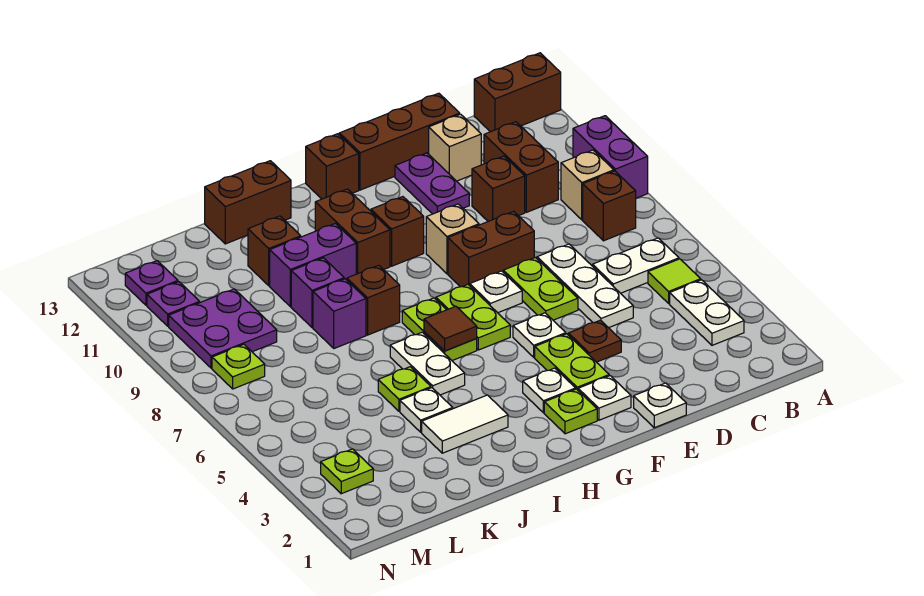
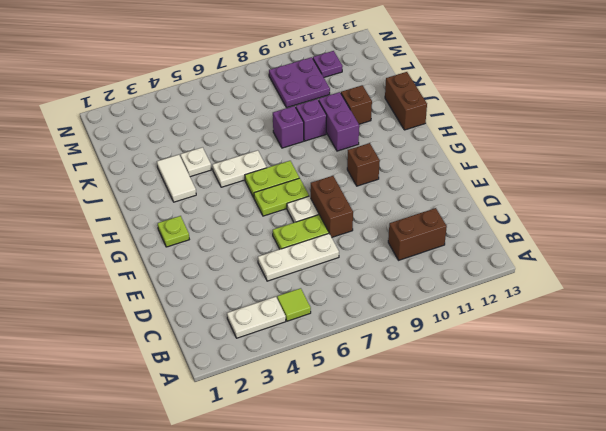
none -> purple 1x2 brick [573,116,648,198]
none -> brown 1x2 brick [474,53,561,132]
none -> white 1x2 plate [593,238,679,293]
none -> brown 1x1 brick [583,171,636,241]

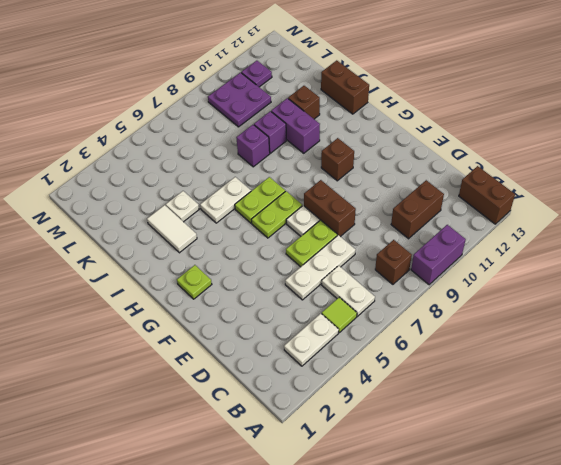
none -> tan 1x1 brick [561,150,614,220]
none -> brown 1x1 brick [472,156,525,221]
none -> tan 1x1 brick [429,114,481,181]
none -> brown 1x3 brick [339,93,460,190]

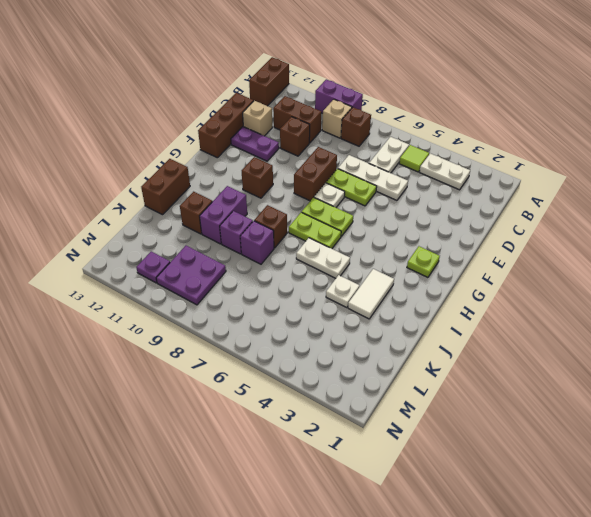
none -> white 1x1 plate [634,383,686,428]
none -> brown 1x1 plate [568,320,621,362]
none -> white 1x1 plate [578,376,631,420]
none -> lime 1x2 plate [535,334,609,390]

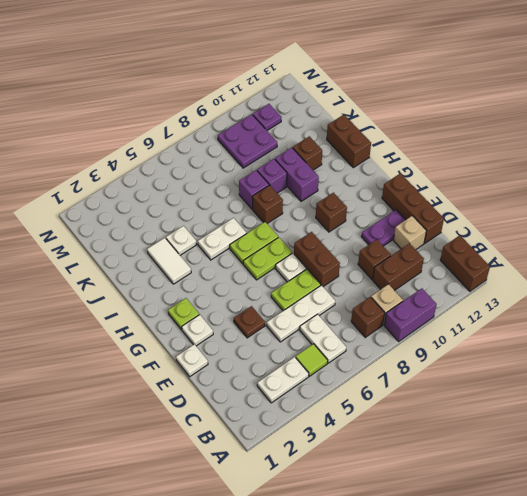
none -> lime 1x2 plate [535,334,609,390]
none -> white 1x1 plate [513,313,566,357]
none -> tan 1x1 brick [426,204,479,274]
none -> white 1x1 plate [523,368,576,413]

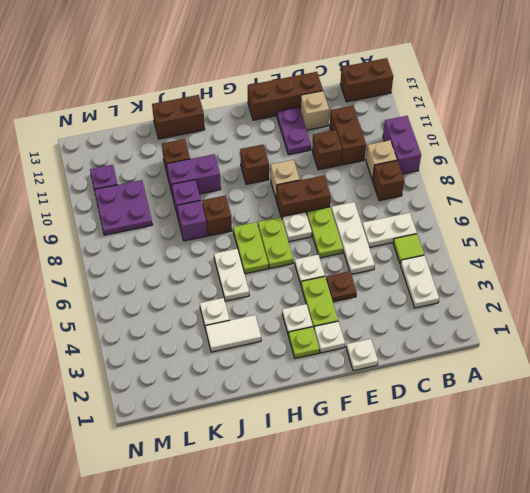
none -> brown 1x1 brick [306,134,359,199]
none -> brown 1x2 brick [315,189,390,274]
none -> lime 1x1 plate [378,367,431,411]
none -> lime 1x1 plate [321,449,373,494]

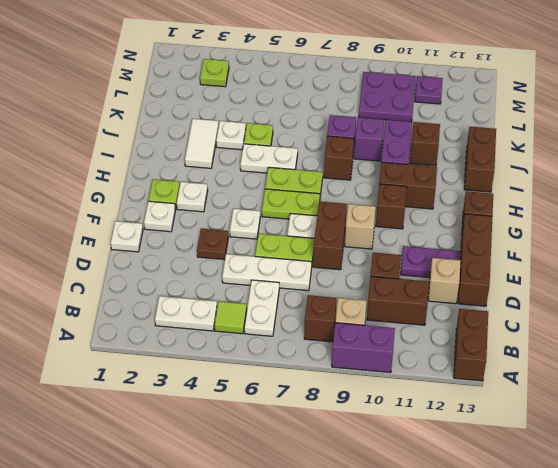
none -> lime 1x2 plate [535,334,609,390]
none -> lime 1x1 plate [212,344,265,389]
none -> purple 1x1 plate [125,261,178,305]
none -> brown 1x1 tile [424,306,477,351]

